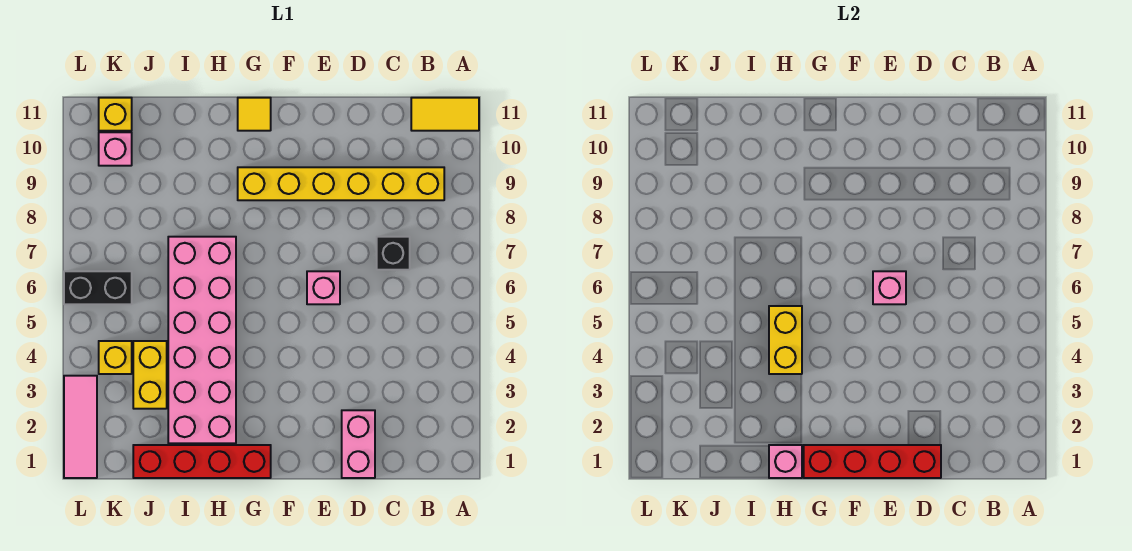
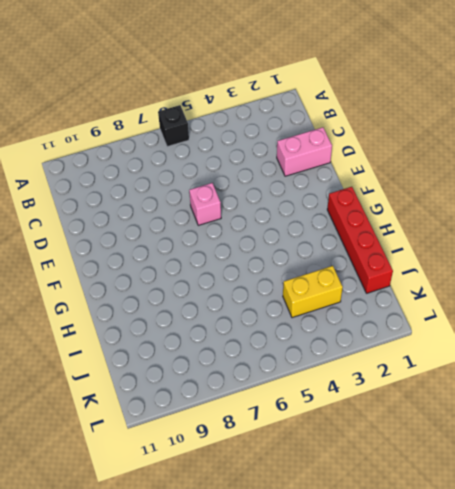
black 1x1 brick [158,105,189,147] -> black 1x1 brick moved to [377,237,410,270]
none -> yellow 1x2 tile [411,98,479,131]
none -> yellow 1x6 brick [238,167,444,200]
none -> yellow 1x1 tile [238,98,271,131]

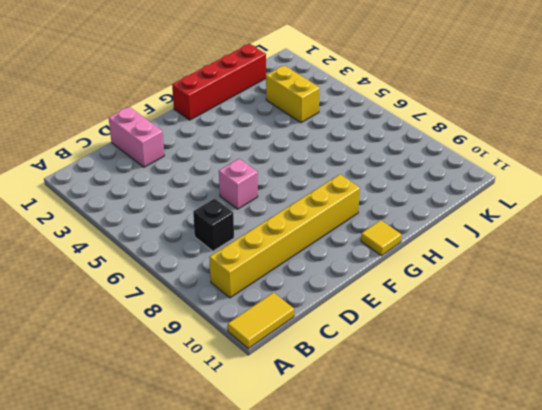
none -> pink 2x6 brick [168,237,236,443]
none -> yellow 1x1 brick [99,341,132,374]
none -> black 1x2 brick [64,271,132,304]

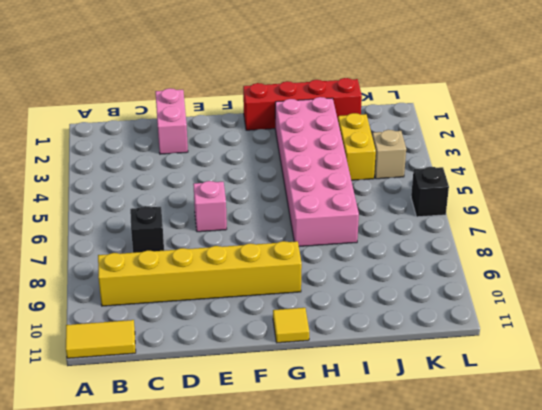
tan 1x1 brick [372,130,406,179] -> yellow 1x1 brick [99,341,132,374]
black 1x1 brick [411,167,449,217] -> black 1x2 brick [64,271,132,304]
none -> pink 1x1 brick [99,132,132,166]
none -> yellow 1x1 brick [99,98,132,131]
none -> pink 1x3 tile [64,376,97,478]

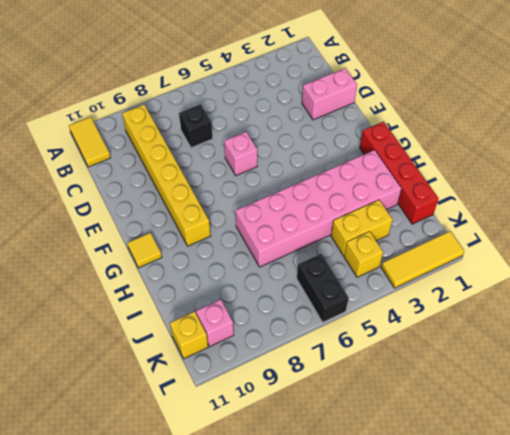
yellow 1x3 tile [381,231,464,288] -> pink 1x3 tile [64,376,97,478]
none -> red 1x4 brick [804,445,941,478]
none -> pink 1x1 brick [873,271,906,304]
none -> pink 1x1 brick [769,445,802,478]

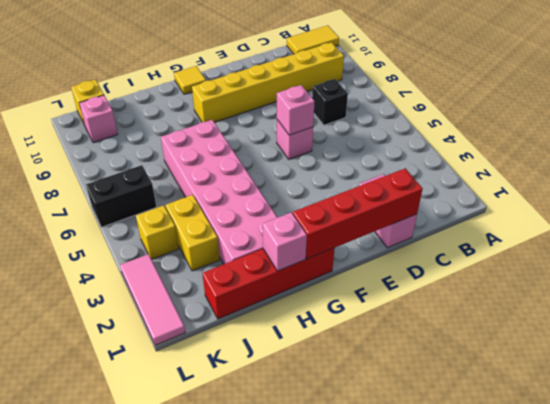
none -> yellow 1x2 brick [769,306,802,374]

